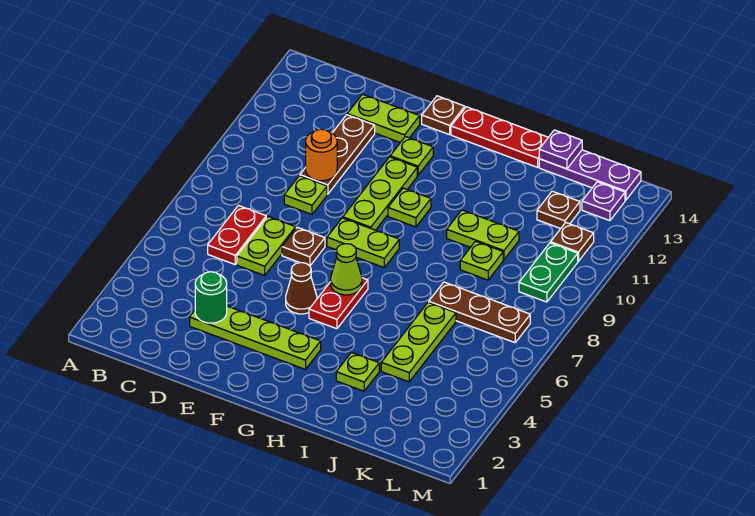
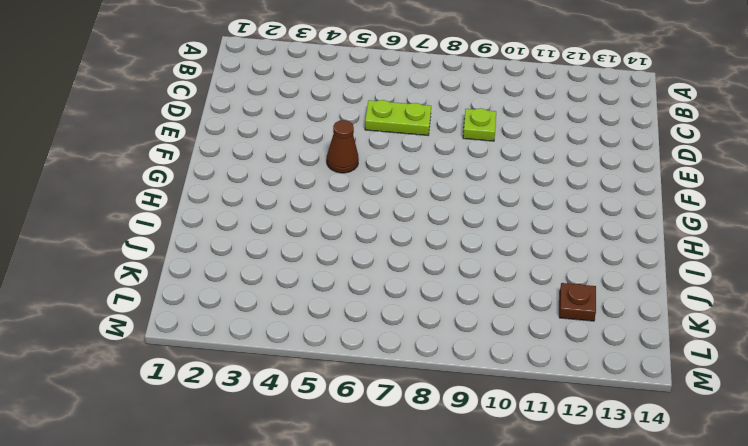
none -> red 1x2 plate [208,206,266,264]
none -> lime 1x4 plate [190,306,321,369]
none -> brown 1x3 plate [300,115,375,194]

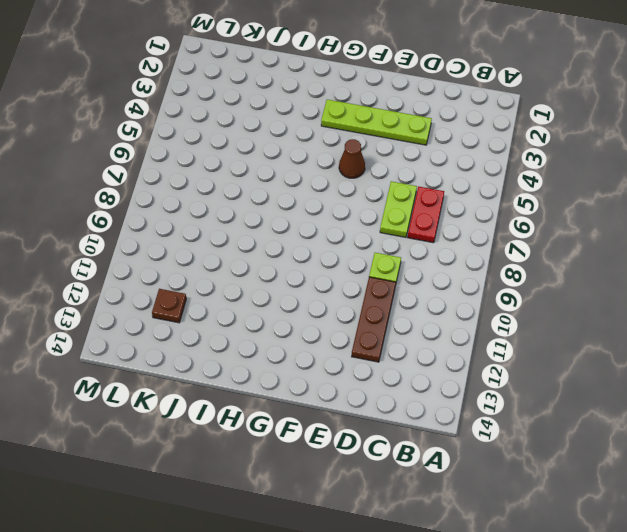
none -> lime 1x2 plate [347,94,420,143]
none -> brown 1x1 plate [282,227,325,266]
none -> lime 1x2 plate [327,218,399,268]

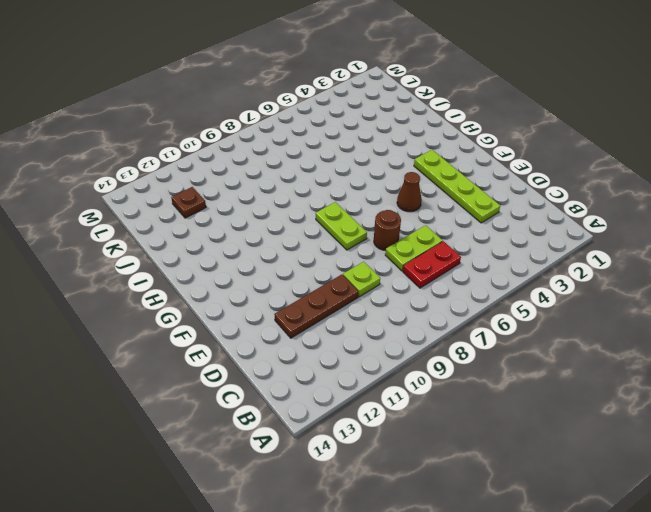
brown 1x1 round brick [374,210,401,250] -> brown 1x1 plate [282,227,325,266]
none -> lime 1x2 plate [347,94,420,143]
none -> lime 1x3 plate [343,157,417,230]
none -> lime 1x1 plate [390,137,433,175]

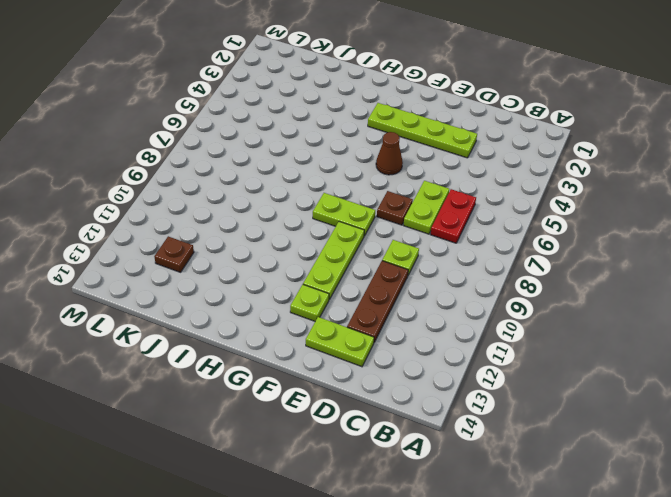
none -> brown 1x1 plate [422,96,465,135]
none -> red 1x2 plate [309,278,368,329]
none -> lime 1x1 plate [388,188,431,227]

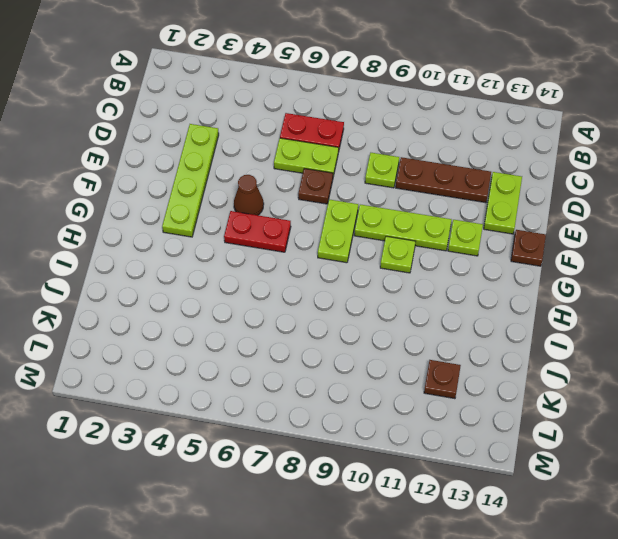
none -> red 1x3 plate [451,107,548,167]
none -> lime 1x1 plate [336,353,379,391]
none -> lime 1x2 plate [447,210,519,260]

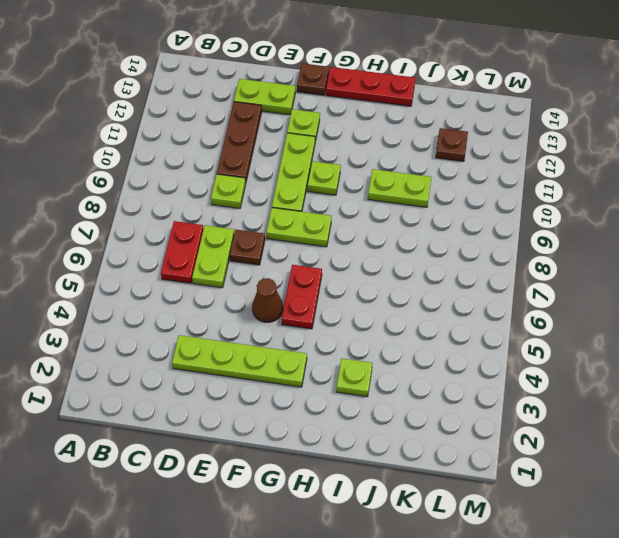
none -> lime 1x3 plate [381,302,456,382]
none -> brown 1x3 plate [429,282,530,343]
none -> lime 1x1 plate [460,241,503,280]

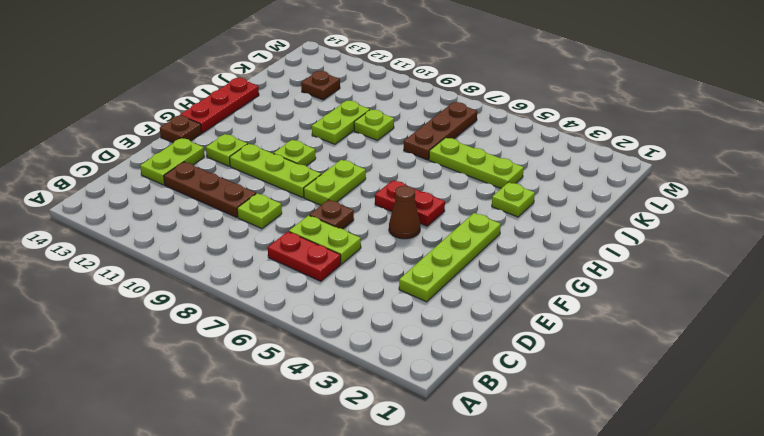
none -> purple 1x3 plate [539,150,641,200]
none -> green 1x2 plate [519,243,578,302]
none -> brown 1x1 plate [551,223,594,261]

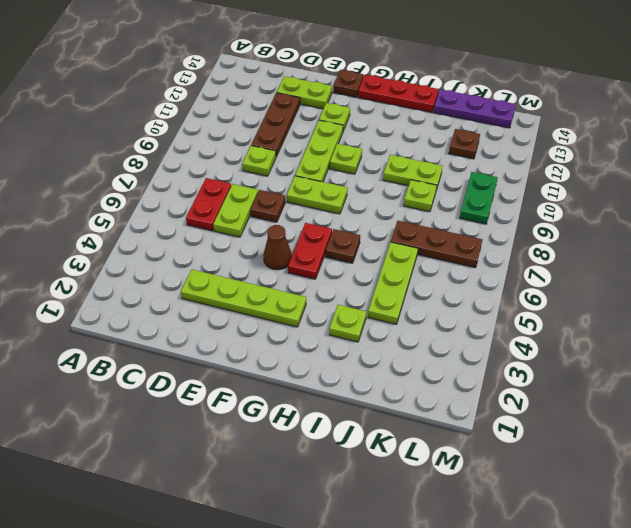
brown 1x1 plate [325,229,360,263] -> brown 1x1 plate moved to [551,223,594,261]
none -> purple 1x1 plate [582,182,625,221]
none -> green 1x1 round brick [195,272,227,323]
none -> orange 1x1 round brick [306,129,337,181]

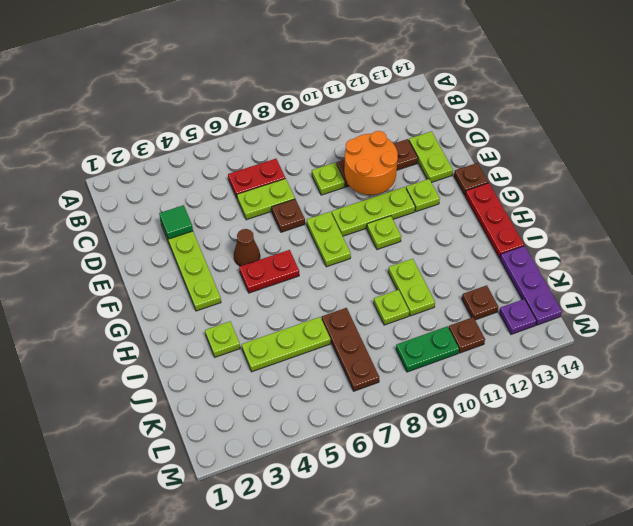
green 1x1 tile [159,205,193,239] -> green 1x1 round brick [195,272,227,323]
orange 2x2 round brick [344,131,398,195] -> orange 1x1 round brick [306,129,337,181]
none -> lime 1x1 cone [331,244,362,295]
none -> purple 1x1 plate [539,130,582,169]

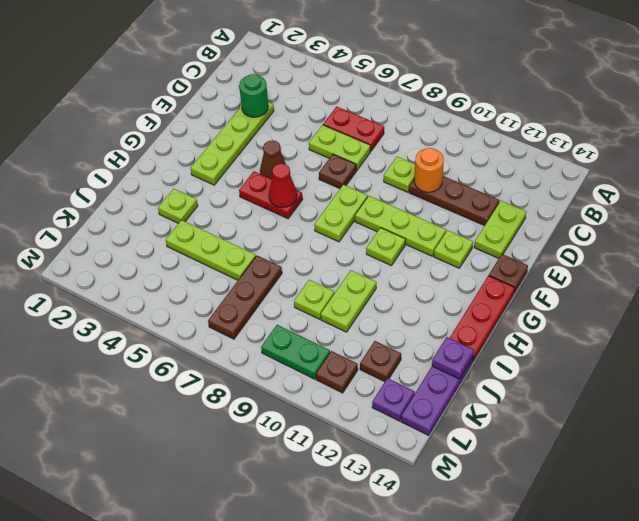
red 1x1 cone [269,164,297,208] -> lime 1x1 cone [331,244,362,295]

